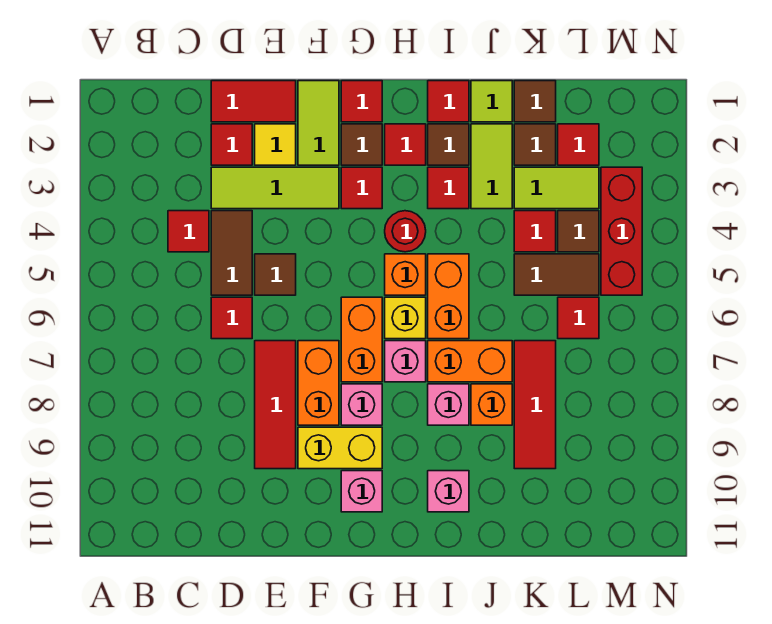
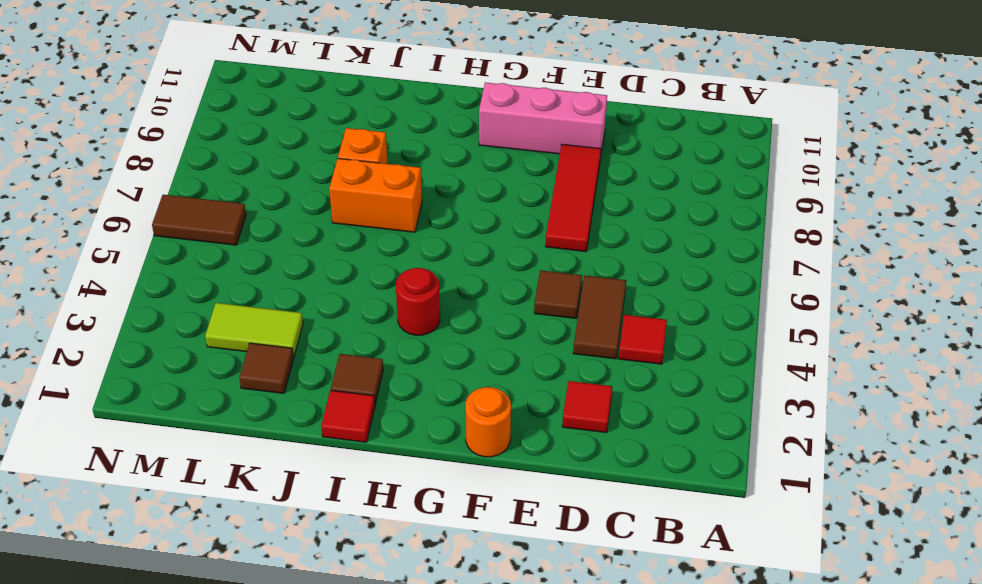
pink 1x3 brick [479,82,607,154] -> pink 1x1 brick [341,471,382,512]
orange 1x1 round brick [465,387,511,457] -> lime 1x2 tile [298,81,339,165]
brown 1x2 tile [152,195,246,245] -> brown 1x2 tile moved to [514,254,599,295]
none -> red 1x2 tile [211,81,296,122]
none -> lime 1x3 tile [211,167,339,209]
none -> red 1x1 tile [211,297,252,339]
none -> yellow 1x1 tile [255,124,296,165]

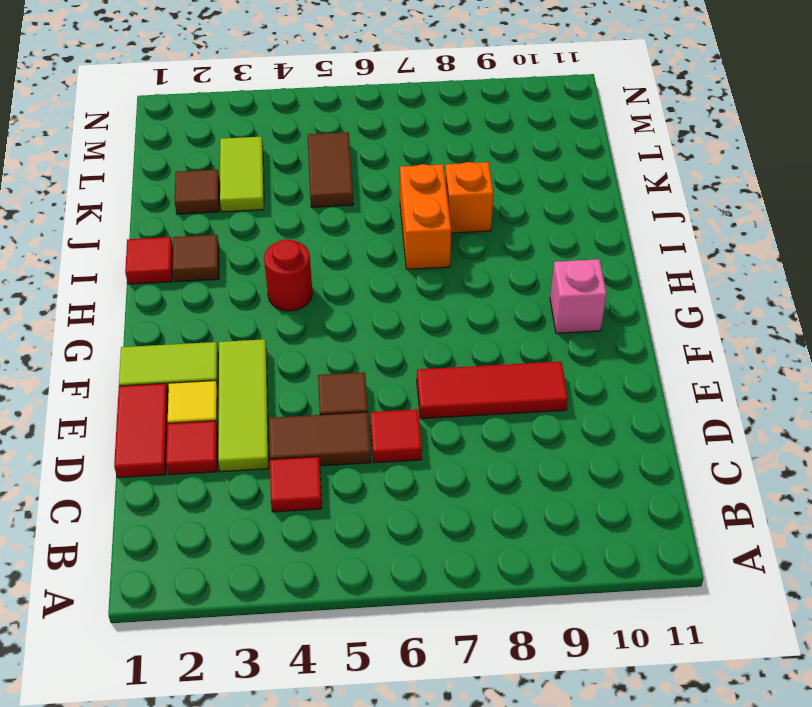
none -> orange 1x2 brick [298,341,339,425]
none -> yellow 1x2 brick [298,427,382,469]
none -> red 1x1 tile [341,81,382,122]
none -> brown 1x1 tile [341,124,382,165]

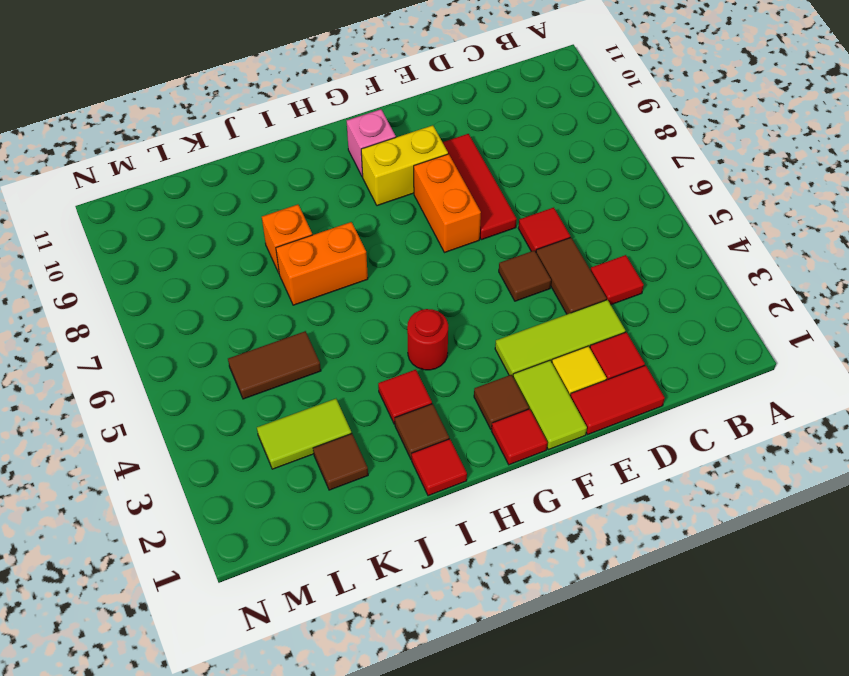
none -> red 1x1 tile [341,167,382,209]
none -> orange 1x2 brick [341,297,382,382]
none -> pink 1x1 brick [341,384,382,425]
none -> red 1x1 tile [385,124,426,165]

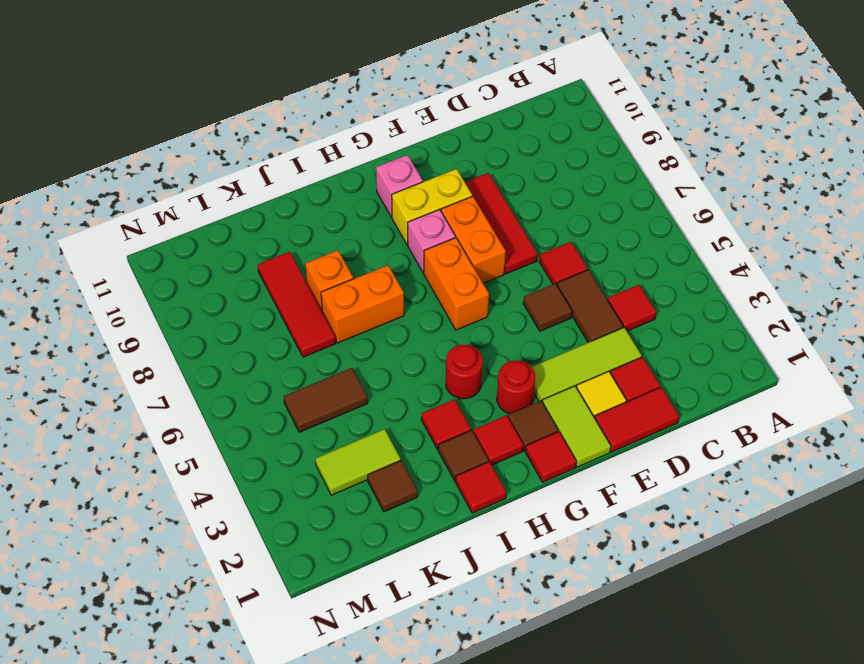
red 1x1 round brick [497,360,535,414] -> red 1x1 tile [341,167,382,209]
none -> orange 1x1 brick [385,254,426,295]
none -> yellow 1x1 brick [385,297,426,339]
none -> pink 1x1 brick [385,341,426,382]
none -> orange 1x2 brick [428,254,469,339]

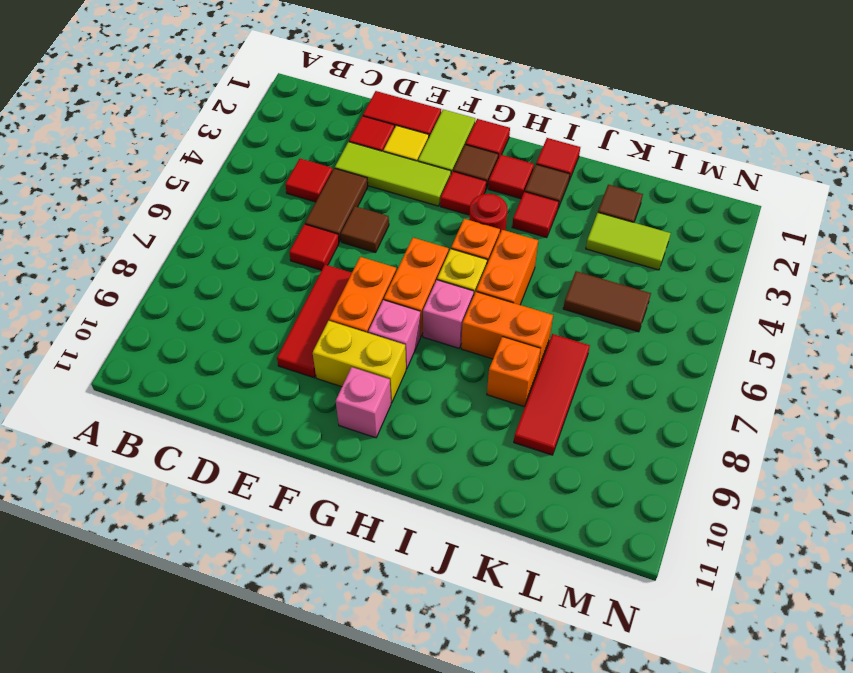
none -> pink 1x1 brick [428,384,469,425]
none -> pink 1x1 brick [428,471,469,512]
none -> lime 1x1 tile [471,81,512,122]
none -> lime 1x2 tile [471,124,512,209]

